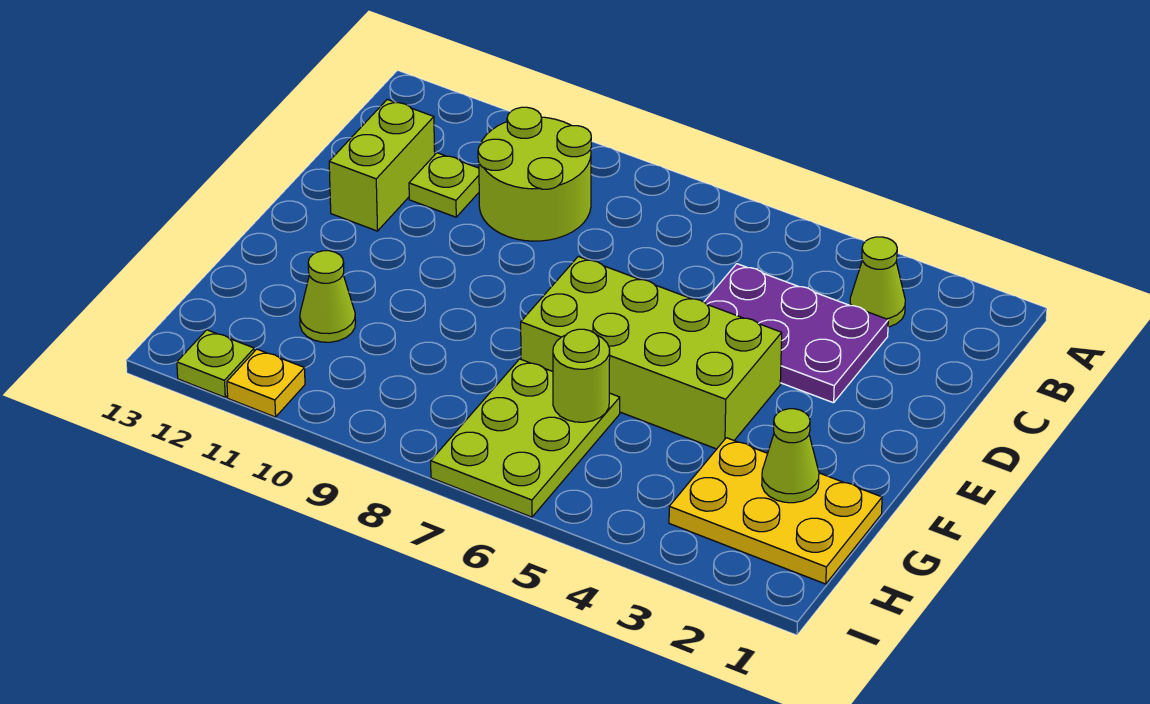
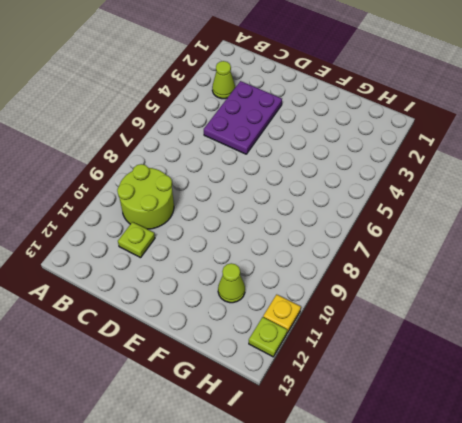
none -> lime 1x2 brick [329,99,435,231]
none -> lime 2x4 brick [521,256,782,449]
none -> yellow 2x3 plate [669,438,882,584]

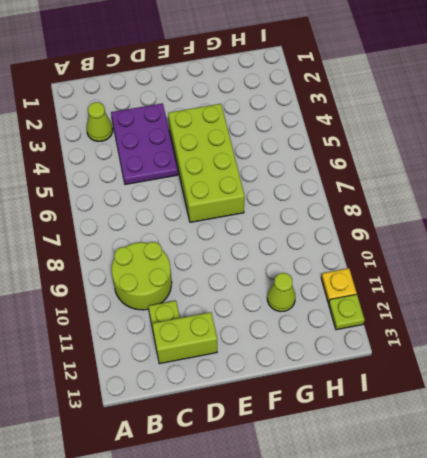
none -> yellow 2x3 plate [669,438,882,584]
none -> lime 2x3 plate [431,359,620,517]
none -> lime 1x1 cone [762,409,819,503]

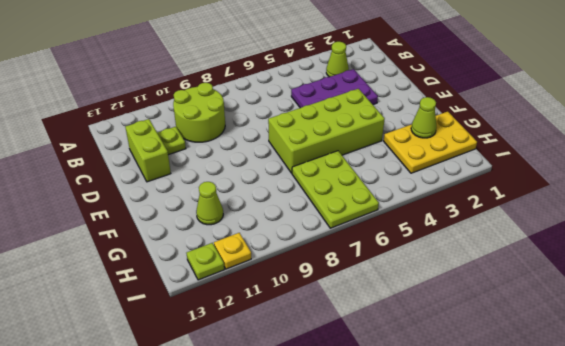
none -> lime 1x1 round brick [553,329,610,422]

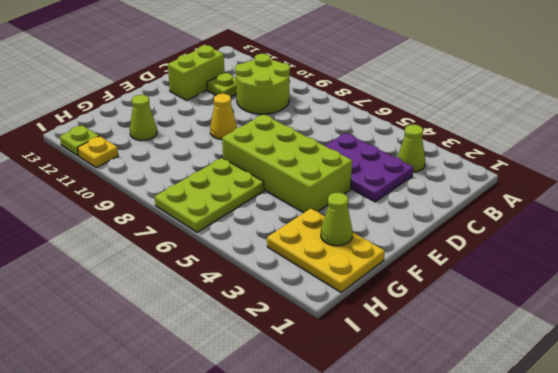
yellow 1x1 cone [210,94,237,139] -> none
none -> lime 1x1 round brick [553,329,610,422]

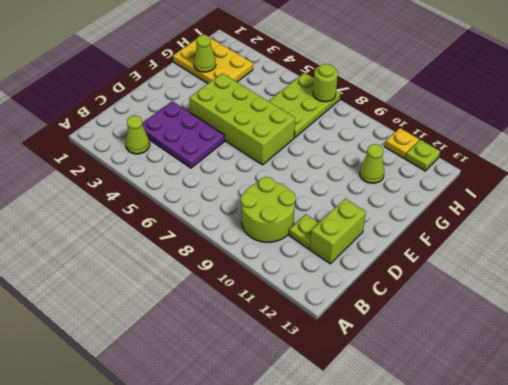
lime 1x1 round brick [313,64,338,102] -> lime 1x1 round brick moved to [553,329,610,422]

